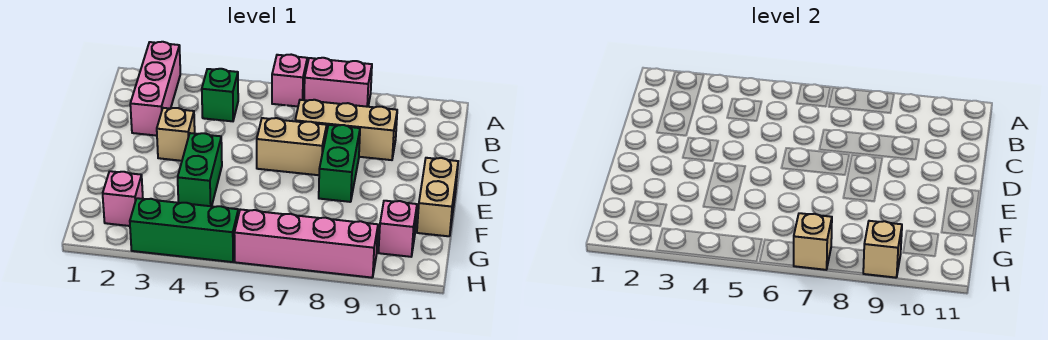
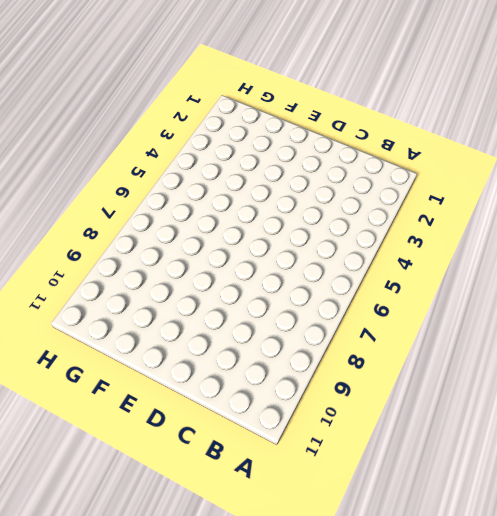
none -> pink 1x3 brick [130,42,180,136]
none -> pink 1x1 brick [272,55,307,106]
none -> pink 1x2 brick [304,58,372,107]

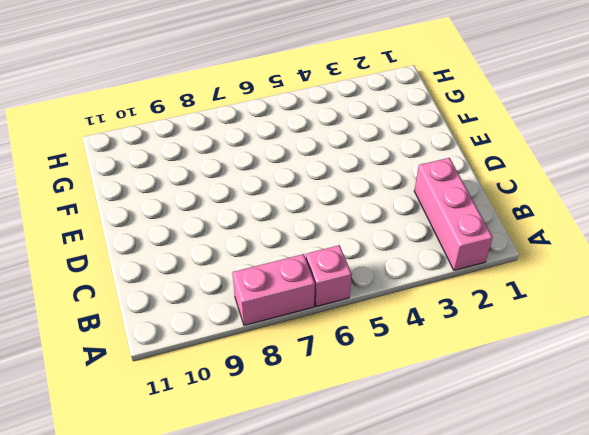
none -> green 1x1 brick [202,69,238,121]
none -> tan 1x3 brick [295,100,397,160]
none -> tan 1x1 brick [157,108,195,161]

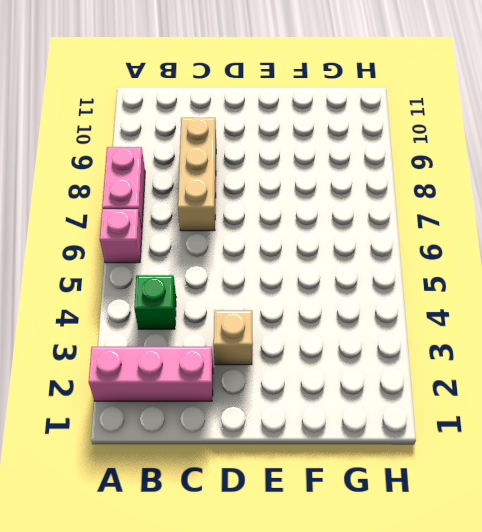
none -> tan 1x2 brick [257,118,327,175]
none -> green 1x2 brick [319,125,360,202]
none -> green 1x2 brick [178,133,222,206]

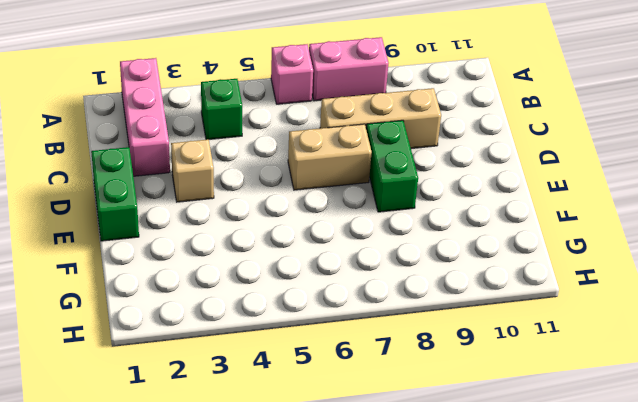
green 1x2 brick [91,147,139,241] -> green 1x2 brick moved to [178,133,222,206]
none -> tan 1x2 brick [417,158,458,236]
none -> pink 1x1 brick [103,171,143,226]
none -> pink 1x1 brick [379,201,417,257]

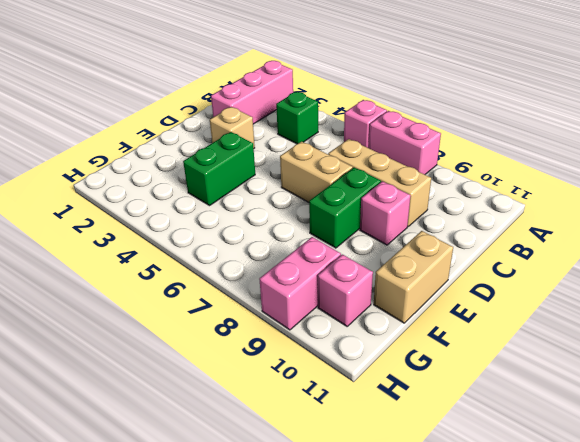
pink 1x1 brick [360,181,411,245] -> pink 1x1 brick moved to [103,171,143,226]
pink 1x2 brick [259,237,341,330] -> pink 1x4 brick [234,209,378,278]
none -> green 1x3 brick [130,198,238,262]
none -> tan 1x1 brick [794,213,832,270]
none -> tan 1x1 brick [863,221,902,278]

